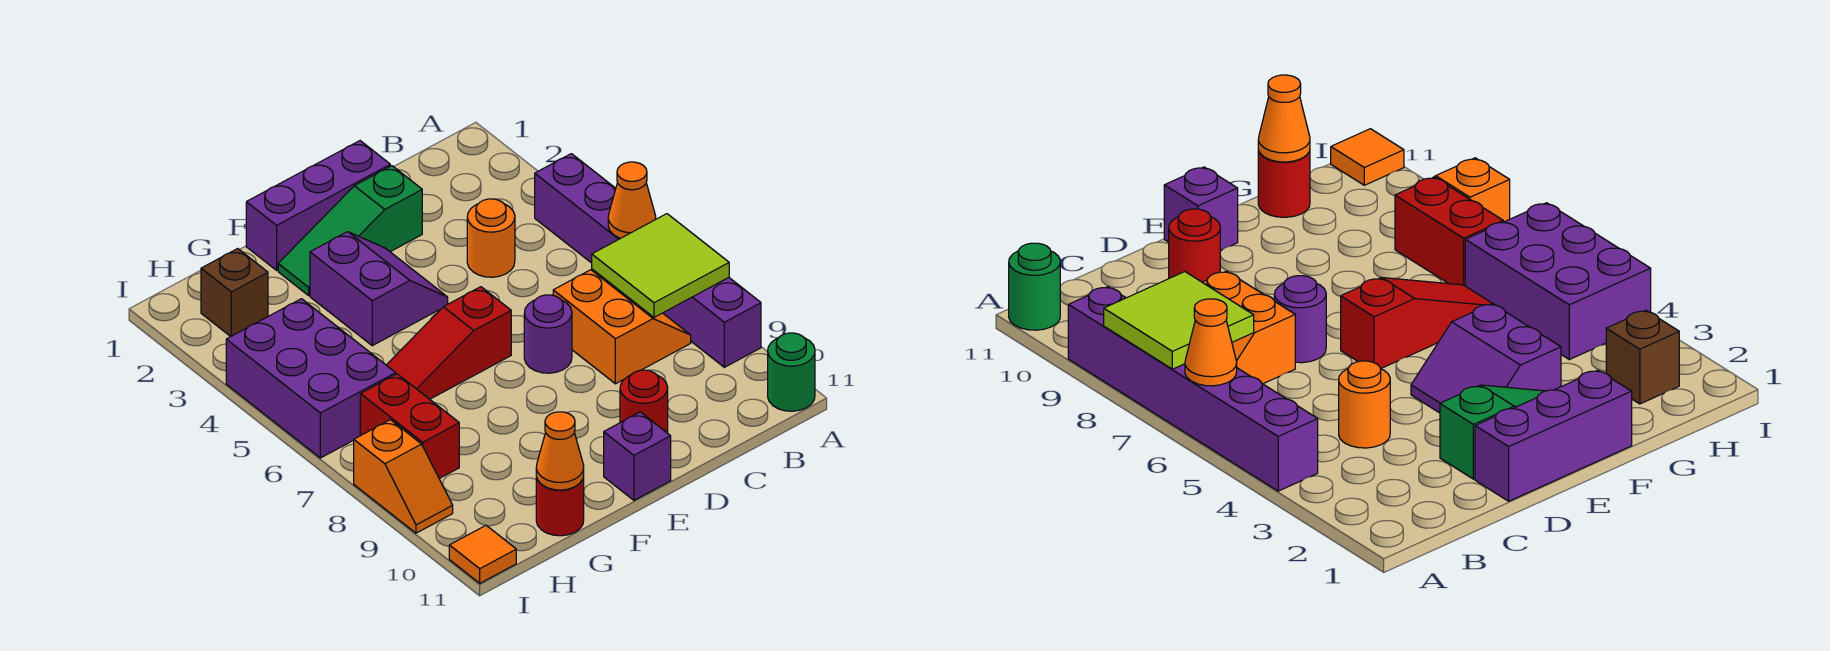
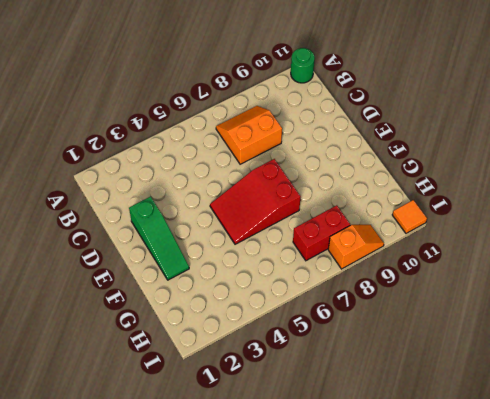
red 2x3 slope [210,159,301,244] -> red 1x3 slope [387,287,511,399]
none -> purple 1x6 brick [535,154,761,367]
none -> orange 1x1 round brick [467,199,515,277]
none -> purple 1x3 brick [246,141,390,270]

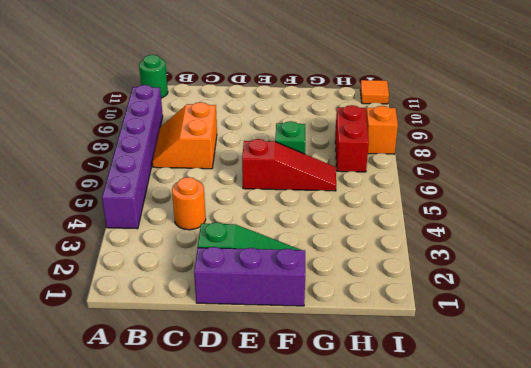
green 1x1 brick [275,121,305,154] -> none
none -> purple 1x1 round brick [524,295,572,373]
none -> red 1x1 round brick [620,370,668,433]
none -> purple 2x2 slope [310,232,448,346]

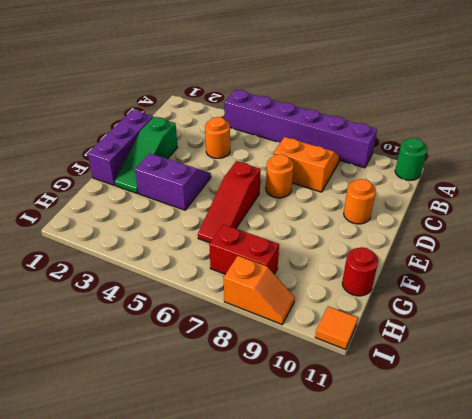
orange 1x1 round brick [266,154,294,198] -> purple 1x1 round brick [524,295,572,373]
orange 1x1 round brick [344,179,376,224] -> red 1x1 round brick [620,370,668,433]
none -> purple 1x1 brick [604,412,671,500]
none -> brown 1x1 brick [201,249,268,337]
none -> purple 2x3 brick [226,299,396,458]

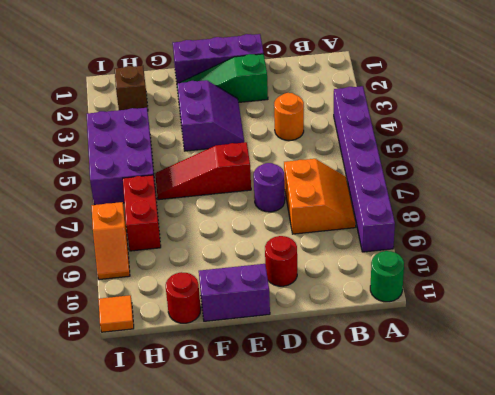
purple 1x2 brick [199,264,270,321] -> purple 1x1 brick [604,412,671,500]
none -> orange 1x1 cone [608,162,656,238]
none -> lime 2x2 tile [592,214,729,317]
none -> orange 1x1 cone [536,412,584,490]

